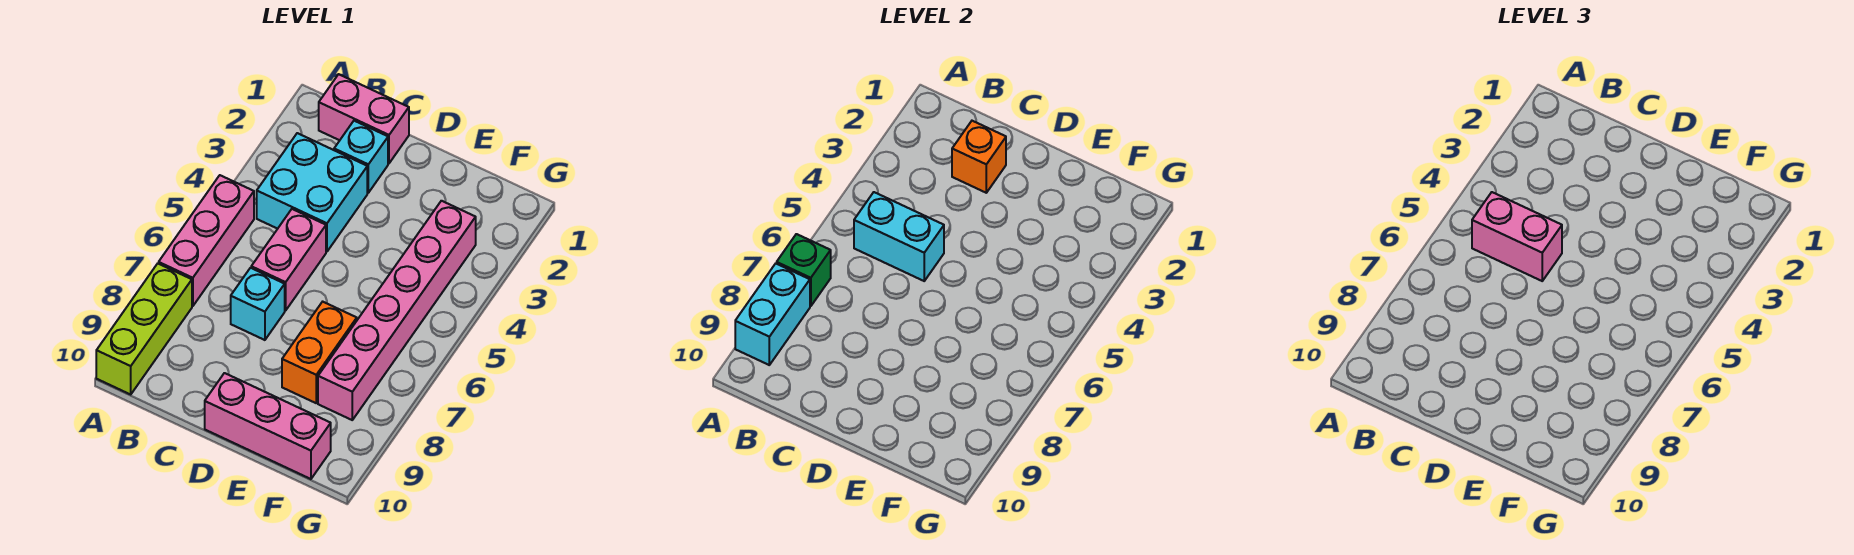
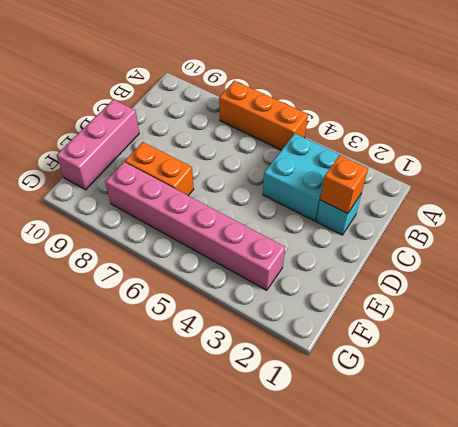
orange 1x3 brick [219,81,308,150] -> pink 1x3 brick [159,175,254,306]
none -> lime 1x3 brick [96,264,192,394]
none -> pink 1x2 brick [319,74,409,163]
none -> pink 1x2 brick [251,209,326,311]

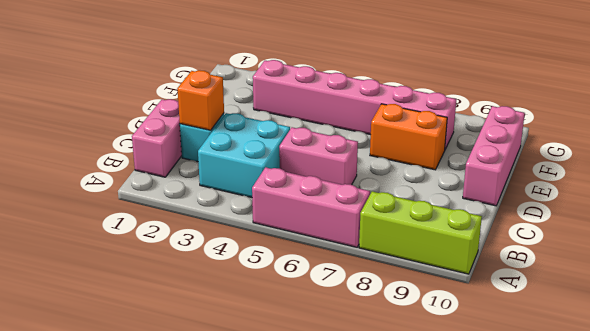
none -> cyan 1x1 brick [231,268,285,340]
none -> green 1x1 brick [777,234,831,306]
none -> cyan 1x2 brick [735,264,810,365]

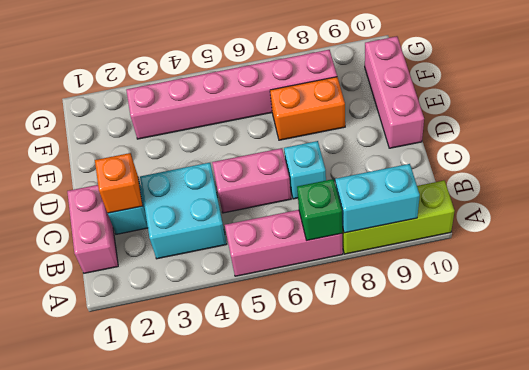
none -> cyan 1x2 brick [854,192,944,281]
none -> pink 1x2 brick [1472,192,1562,281]

